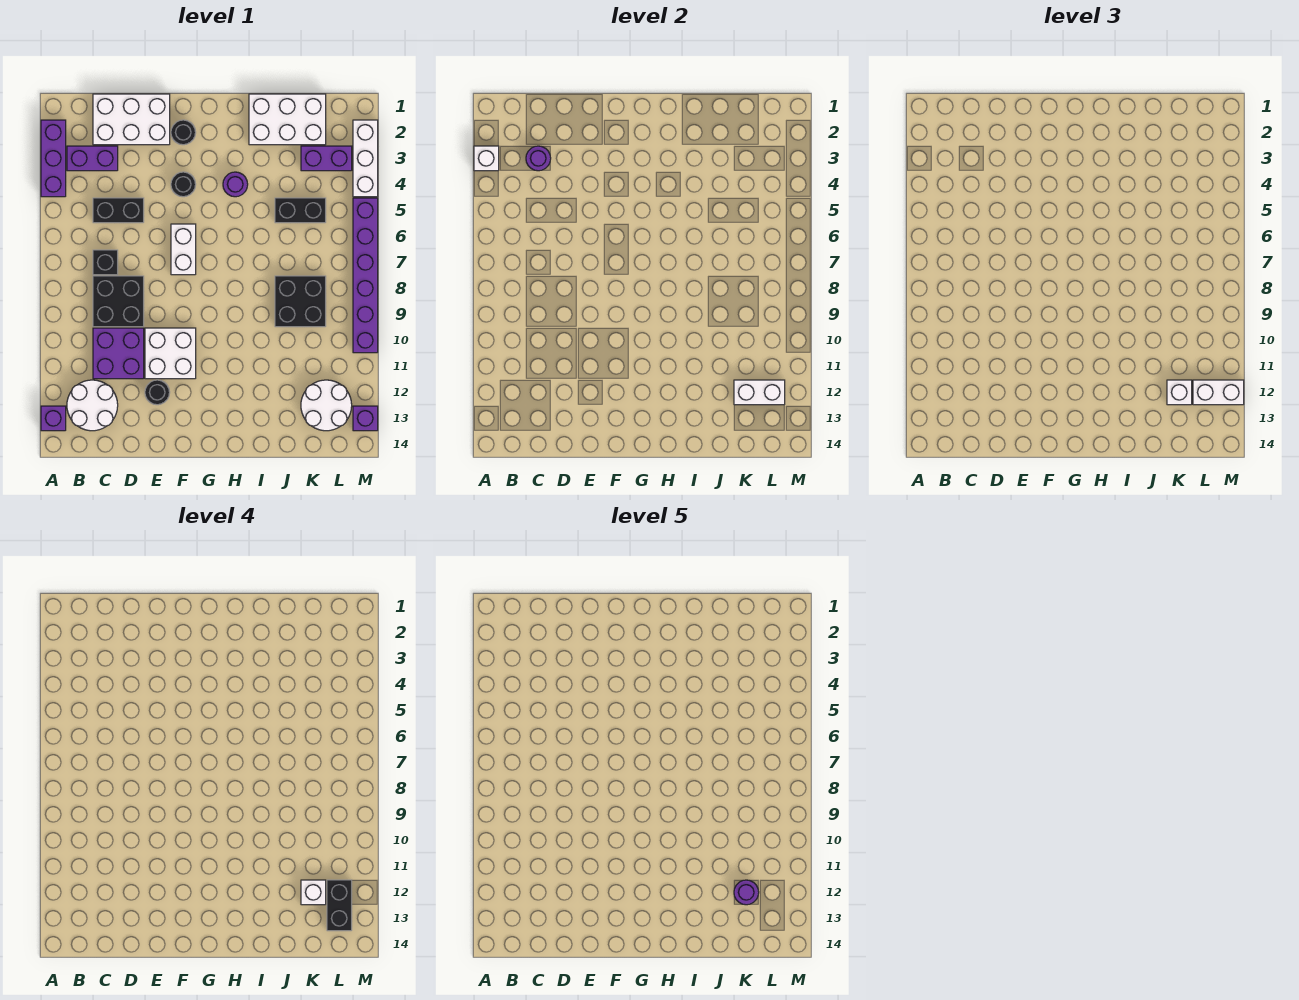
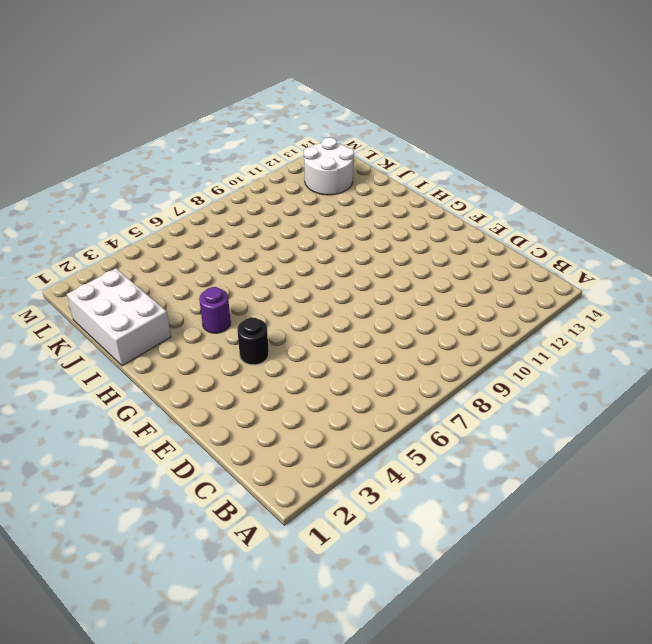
none -> purple 1x3 brick [41,120,66,197]
none -> purple 1x1 brick [41,406,66,431]
none -> purple 1x2 brick [67,146,118,171]
none -> white 2x2 round brick [67,380,118,431]

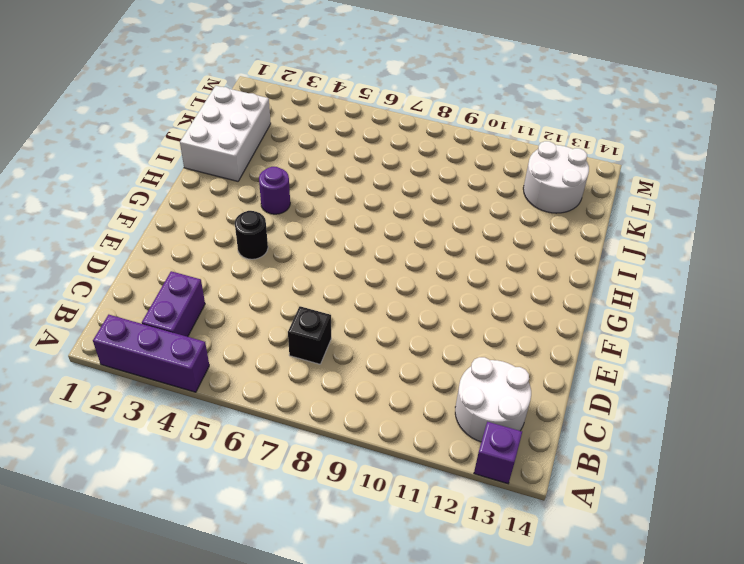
none -> white 2x3 brick [93,94,170,145]
none -> black 1x2 brick [93,198,144,223]
none -> black 2x2 brick [93,276,144,327]
none -> purple 2x2 brick [93,328,144,379]

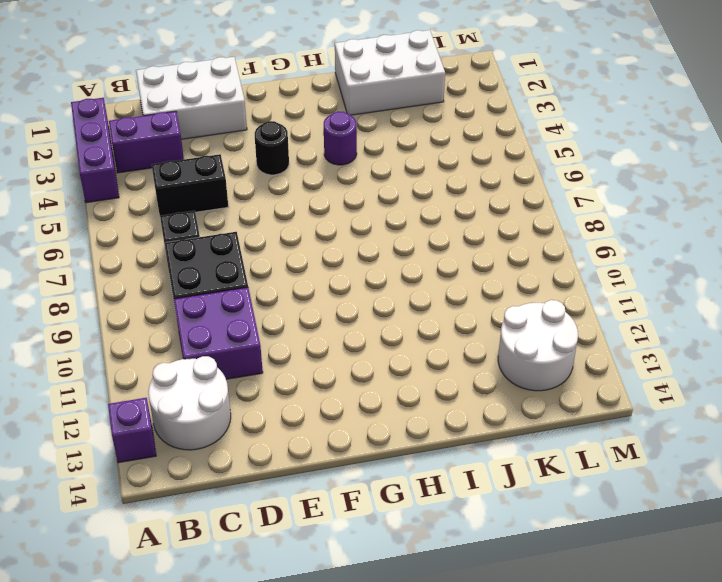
none -> white 2x2 brick [145,328,196,379]
none -> black 1x1 round brick [145,380,170,405]
none -> black 1x1 round brick [171,120,196,145]
none -> white 1x2 brick [171,224,196,275]

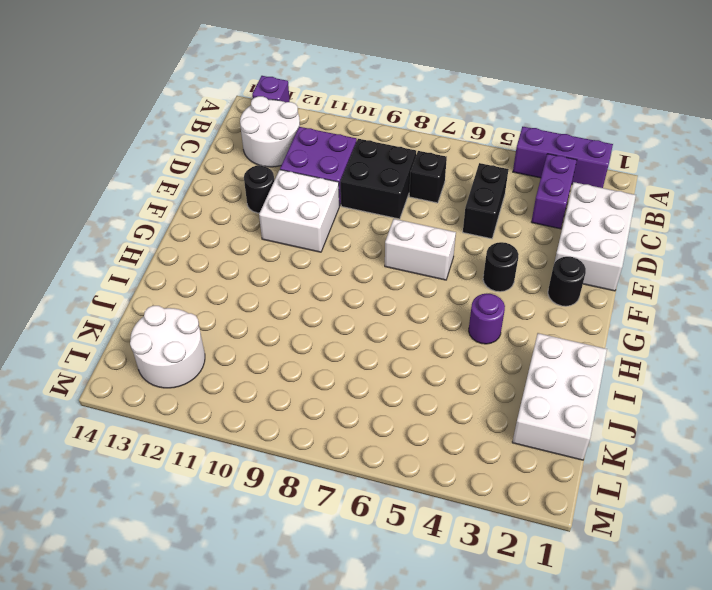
none -> black 1x2 brick [275,198,326,223]
none -> black 2x2 brick [275,276,326,327]
none -> purple 1x2 brick [301,146,352,171]
none -> white 1x3 brick [353,120,378,197]

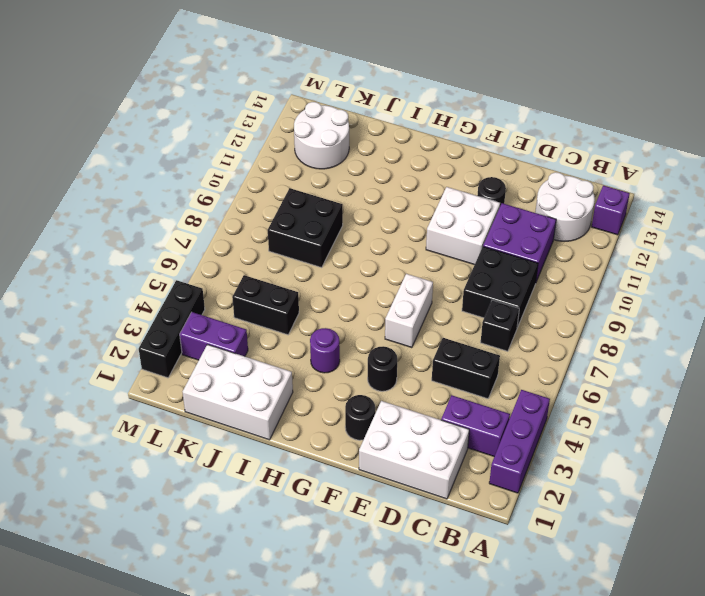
black 1x3 brick [139,280,205,378] -> white 1x3 brick [353,120,378,197]
none -> purple 1x6 brick [353,198,378,353]
none -> purple 1x1 brick [353,406,378,431]
none -> white 1x1 brick [474,146,499,171]
none -> purple 1x1 round brick [526,146,551,171]

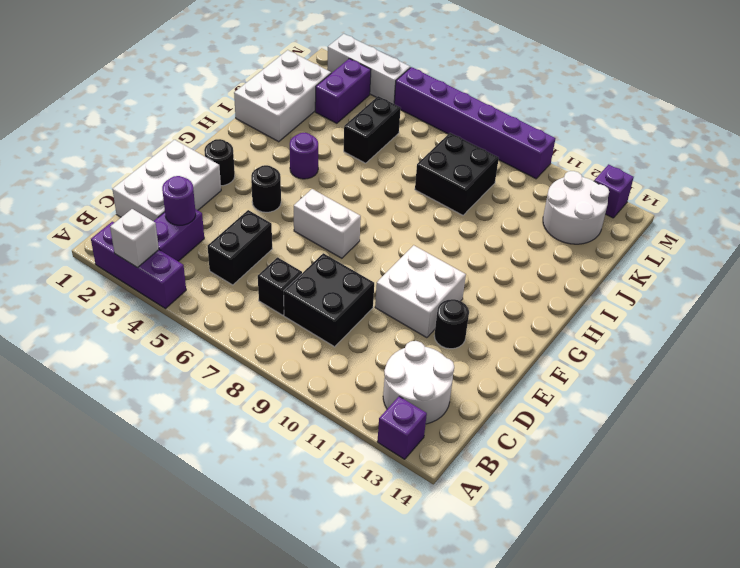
none -> purple 2x2 brick [93,328,144,379]
none -> white 1x2 brick [734,380,785,405]
none -> white 1x1 brick [1167,380,1192,405]
none -> white 1x2 brick [1193,380,1244,405]

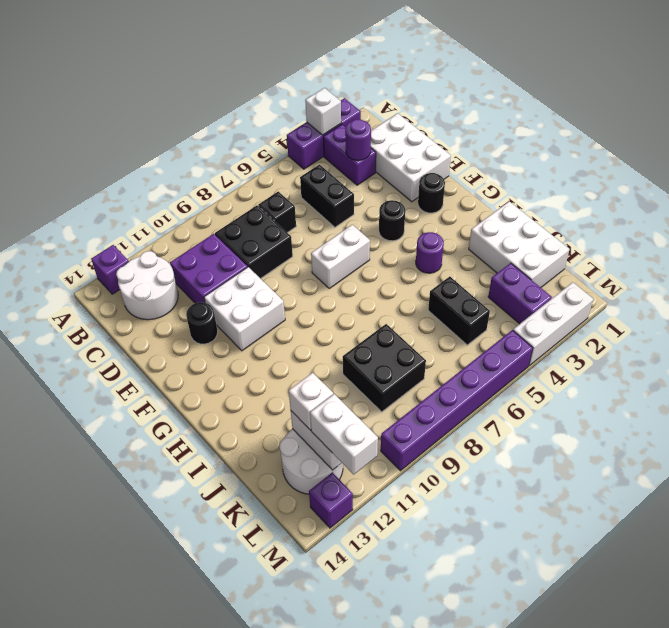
none -> white 1x1 brick [301,880,326,905]
none -> black 1x2 brick [327,880,352,931]
none -> purple 1x1 round brick [734,880,759,905]

